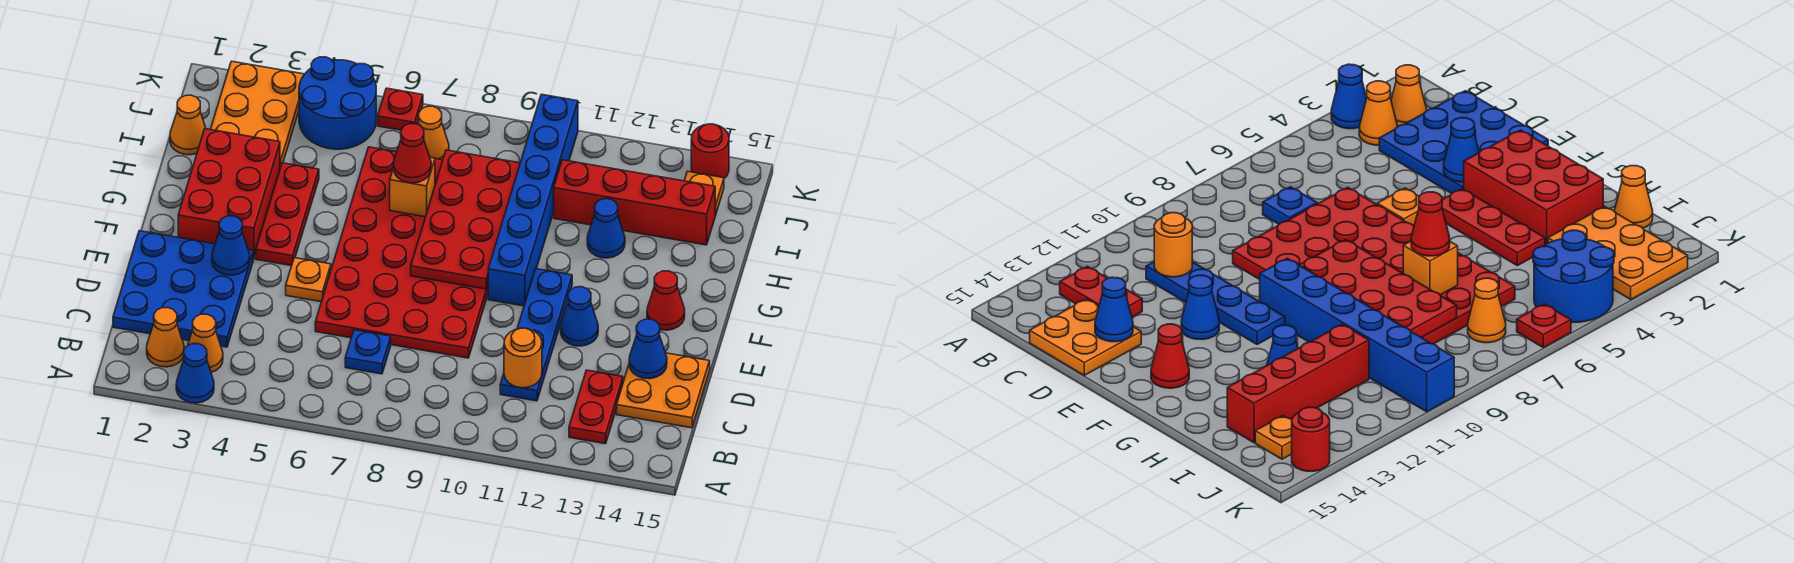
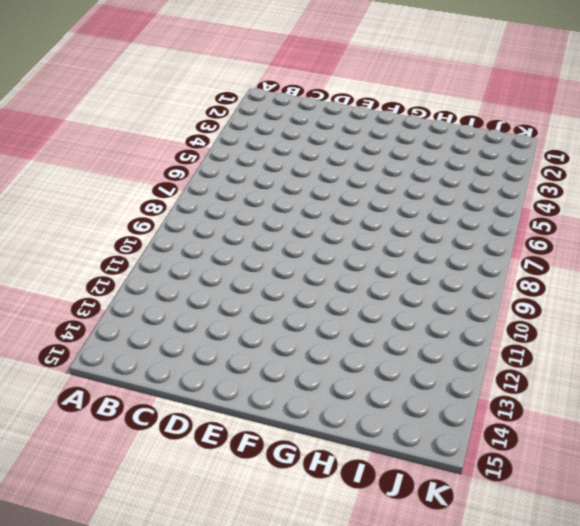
none -> blue 1x1 cone [176,344,214,403]
none -> orange 1x1 cone [147,308,184,367]
none -> orange 1x1 cone [188,314,223,373]
none -> red 1x2 plate [569,370,623,444]

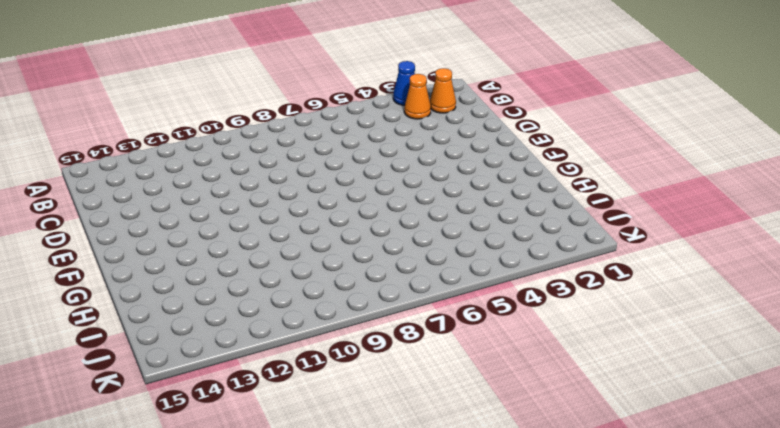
none -> red 1x2 plate [569,370,623,444]
none -> blue 3x3 plate [113,231,253,347]
none -> blue 1x1 plate [345,330,391,374]
none -> blue 1x4 plate [500,269,572,401]

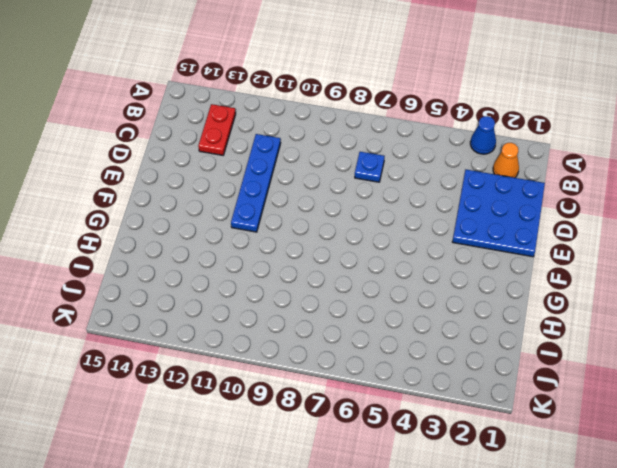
none -> orange 1x1 cone [188,314,223,373]
none -> orange 2x2 plate [617,353,710,428]
none -> red 4x6 plate [315,147,488,358]
none -> orange 1x1 plate [286,258,331,302]

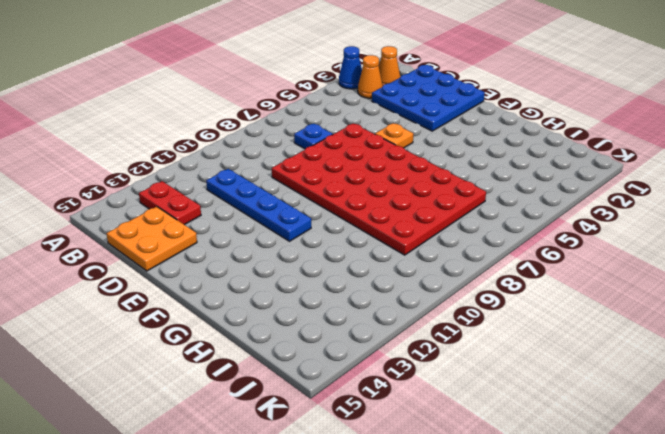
none -> blue 1x1 cone [561,287,598,346]
none -> red 2x3 brick [178,129,280,259]
none -> red 1x3 plate [256,163,319,266]
none -> blue 1x6 brick [488,94,578,306]

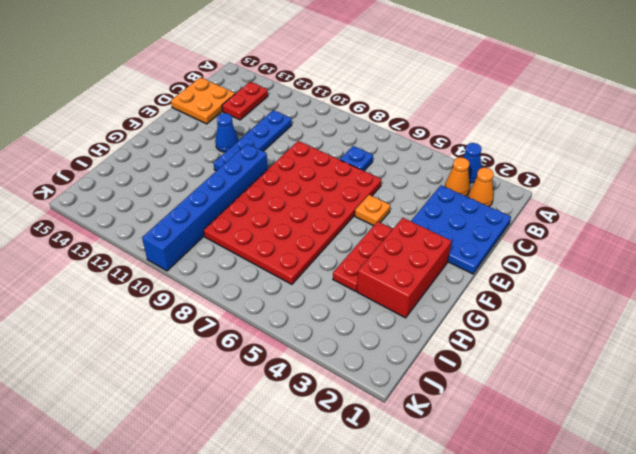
none -> red 1x1 cone [647,271,685,330]
none -> blue 1x1 cone [587,199,625,258]
none -> orange 1x1 cone [170,95,206,155]
none -> orange 2x3 plate [210,61,304,168]

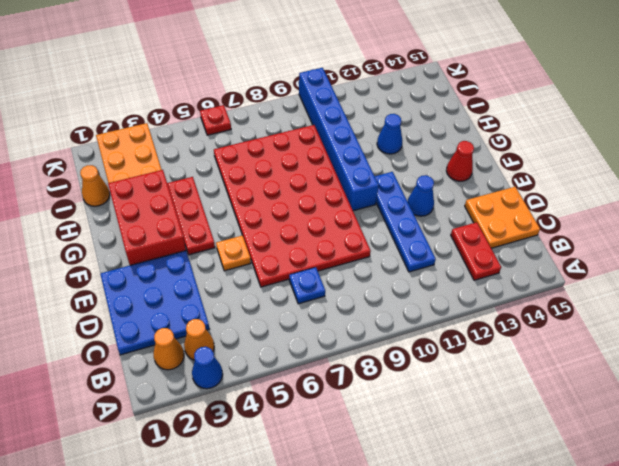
none -> red 1x4 brick [554,160,715,245]
none -> blue 2x2 round brick [299,57,376,149]
none -> orange 1x1 cone [418,106,449,160]
none -> orange 1x1 plate [684,171,724,215]

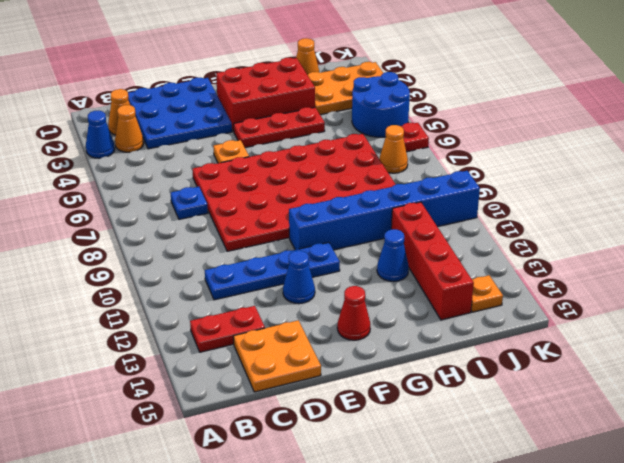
none -> red 1x1 round brick [691,124,729,178]
none -> orange 1x1 round brick [504,328,542,388]
none -> blue 1x1 cone [629,319,667,379]
none -> blue 1x1 cone [212,216,250,275]

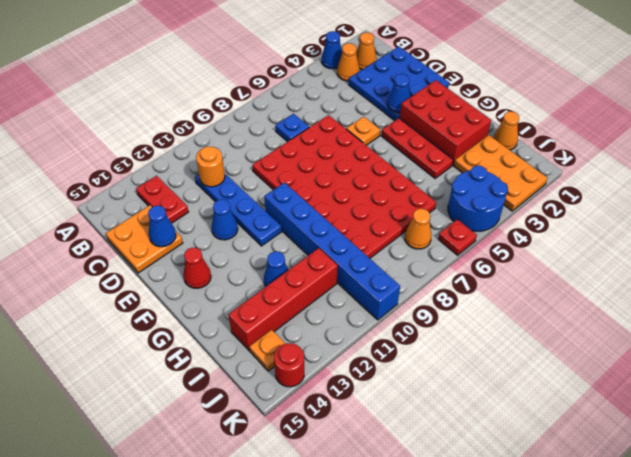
none -> red 2x4 plate [411,150,520,289]
none -> orange 1x1 brick [390,157,435,217]
none -> red 1x1 cone [393,124,431,183]

